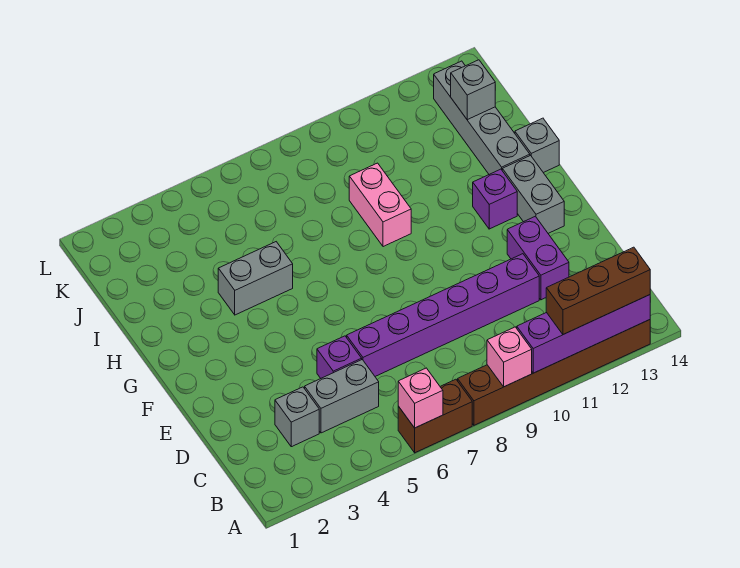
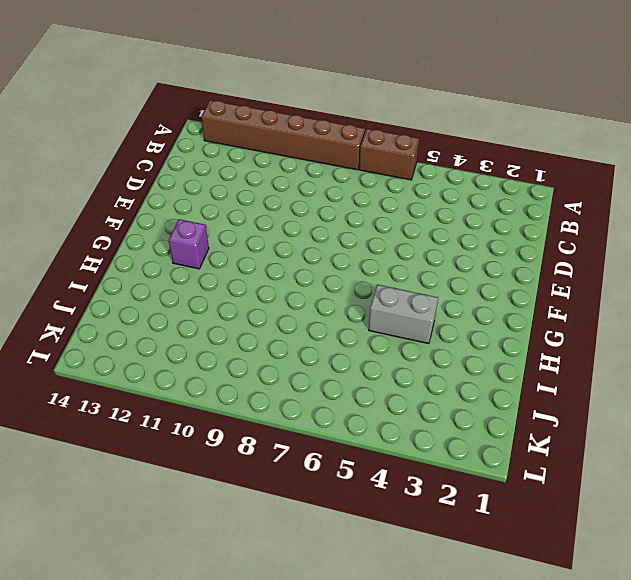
none -> grey 1x1 brick [275,387,319,447]
none -> grey 1x2 brick [305,360,379,433]
none -> purple 1x1 brick [317,336,362,378]

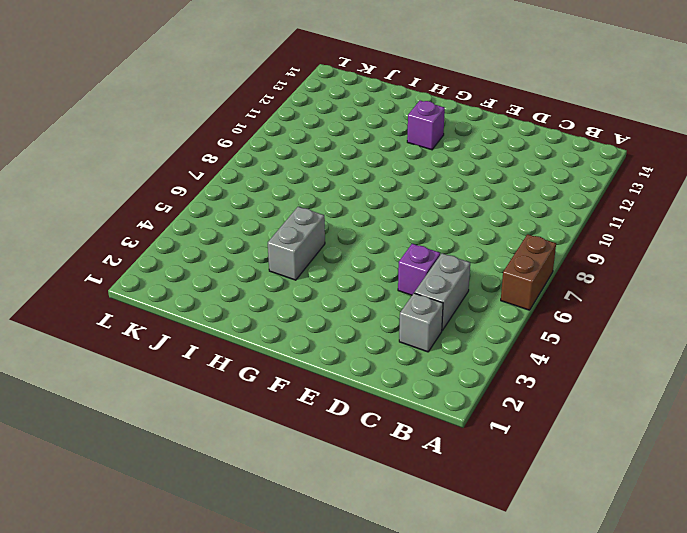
none -> brown 1x6 brick [458,320,650,425]
none -> purple 1x6 brick [347,254,539,376]
none -> purple 1x2 brick [507,216,569,300]

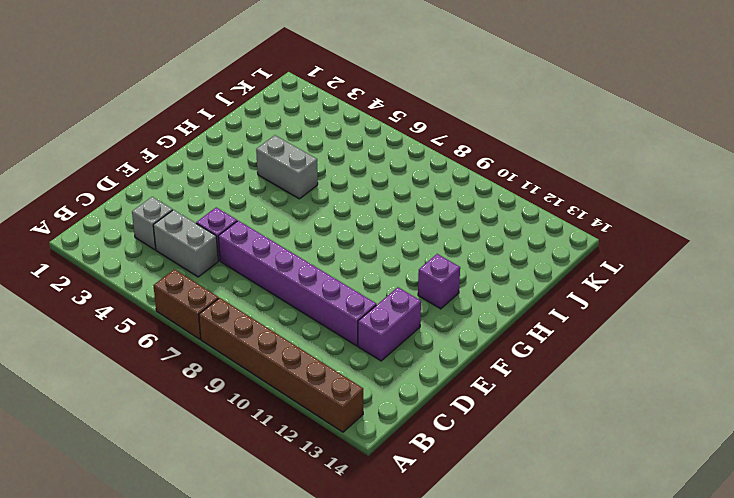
none -> grey 1x2 brick [502,156,564,233]
none -> pink 1x2 brick [349,163,411,247]
none -> grey 1x4 brick [434,61,530,174]

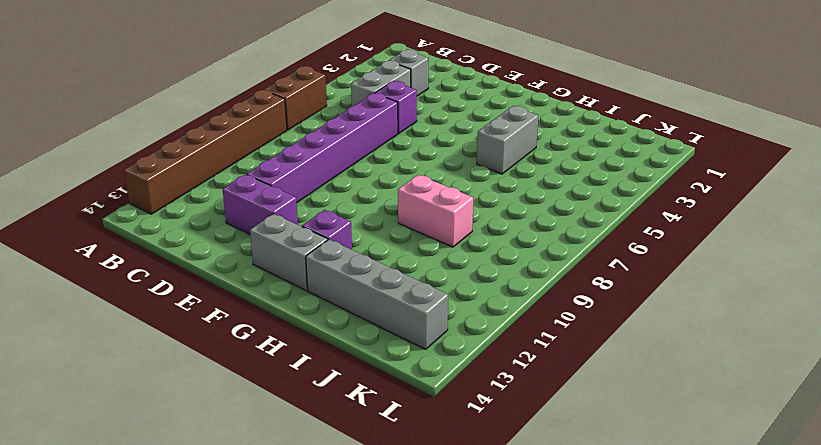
none -> grey 1x1 brick [515,118,559,173]
none -> pink 1x1 brick [398,368,443,428]
none -> pink 1x1 brick [487,327,532,387]

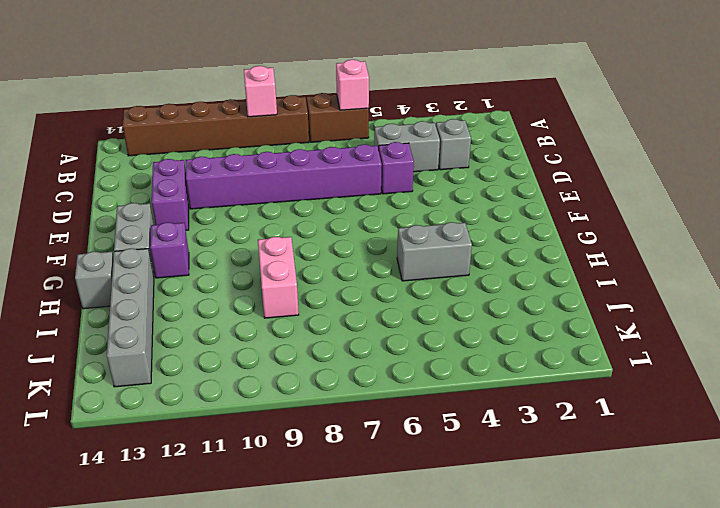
none -> purple 1x4 brick [517,295,650,373]
none -> grey 1x1 brick [451,60,495,120]
none -> brown 1x3 brick [546,247,650,334]

